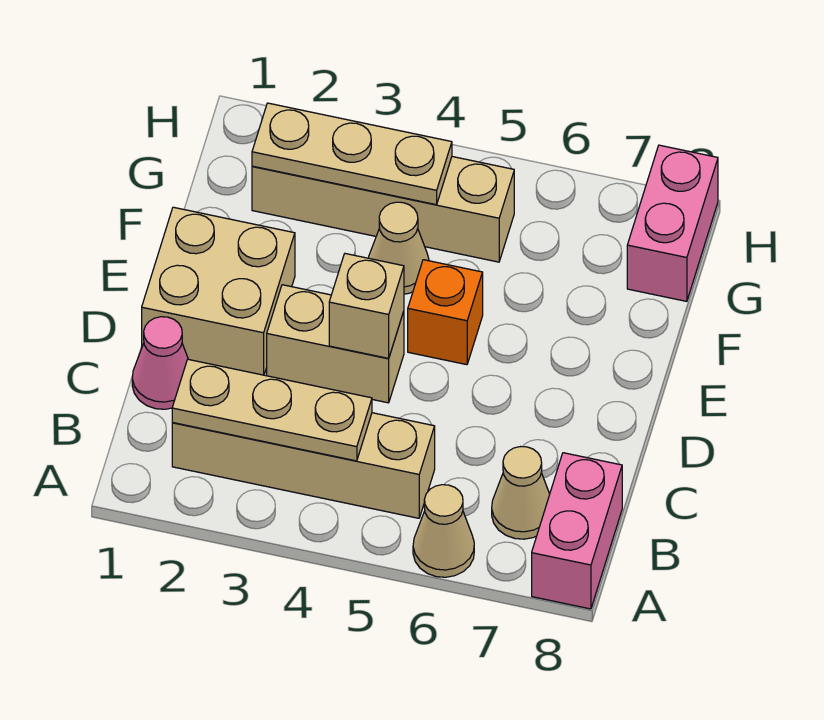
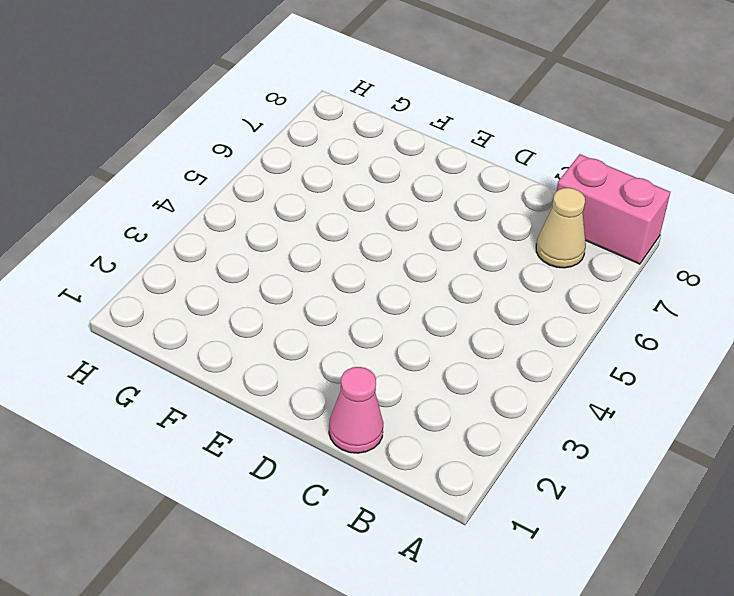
none -> tan 1x1 cone [413,485,474,577]
none -> tan 1x4 brick [172,413,435,518]
none -> tan 2x2 brick [142,207,295,375]

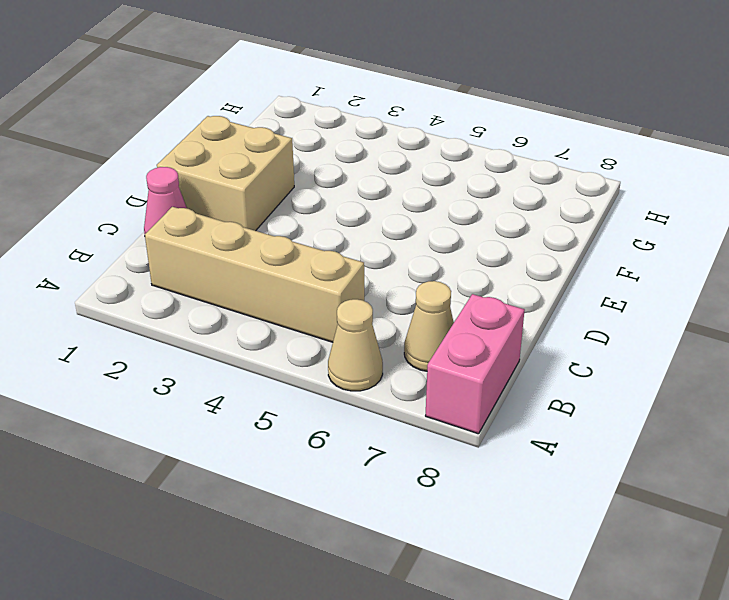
none -> tan 1x2 brick [267,285,404,403]
none -> orange 1x1 brick [408,260,483,365]
none -> tan 1x1 cone [369,202,429,294]

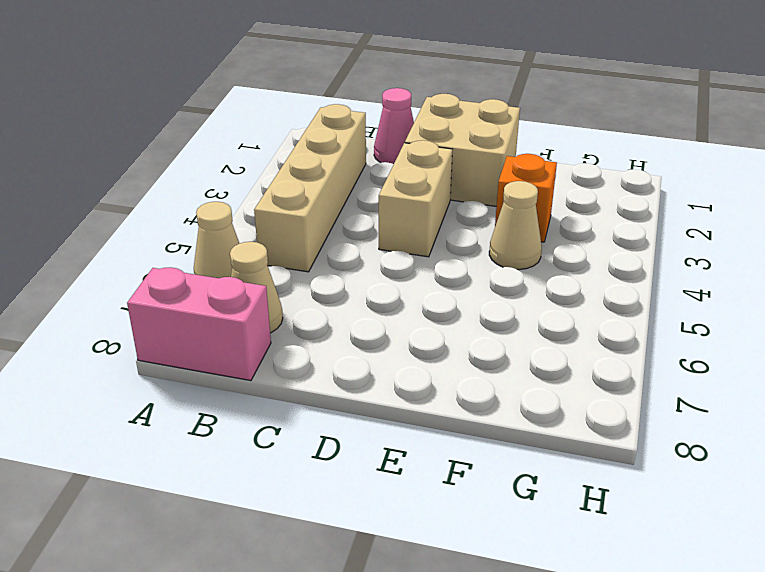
orange 1x1 brick [495,154,557,242] -> orange 1x1 brick moved to [408,260,483,365]
none -> tan 1x4 brick [252,157,514,262]
none -> pink 1x2 brick [627,145,718,301]
none -> tan 1x3 plate [172,359,372,461]

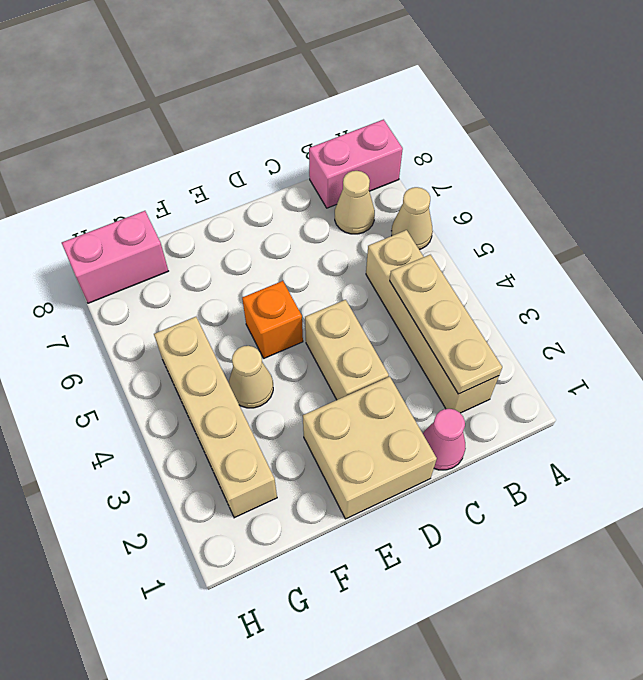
none -> tan 1x1 brick [329,254,404,358]
none -> tan 1x3 plate [252,103,452,205]

